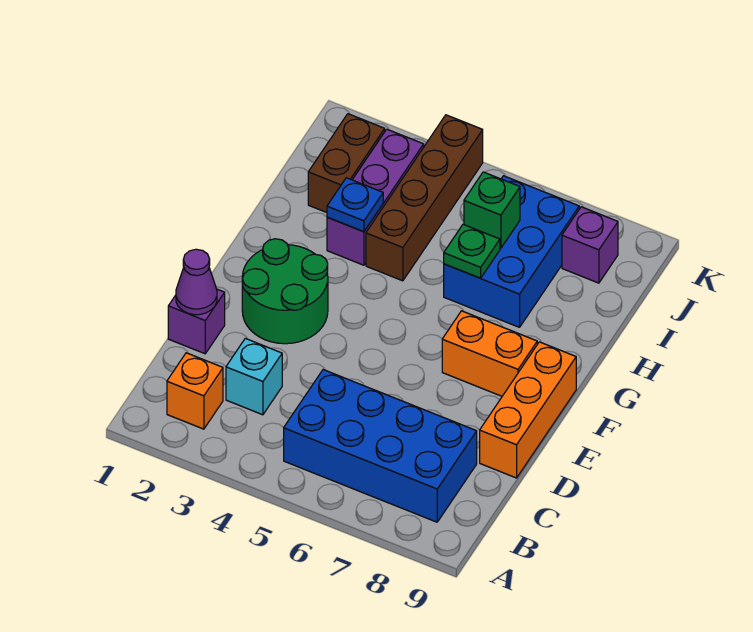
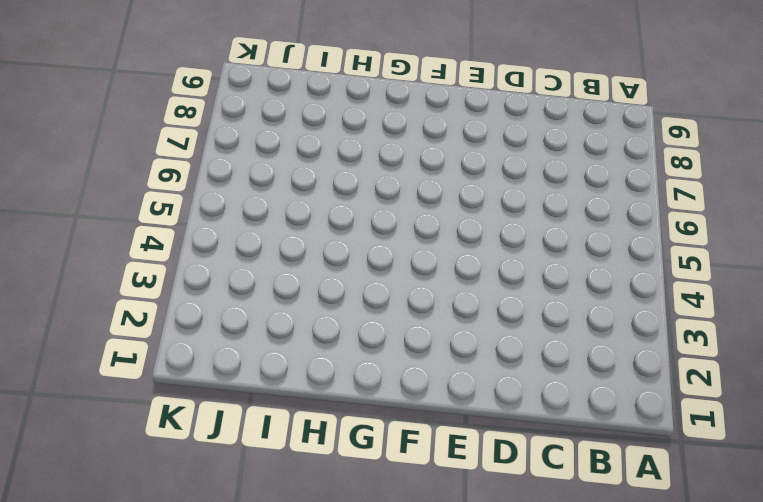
none -> orange 1x1 brick [167,353,223,429]
none -> blue 2x4 brick [284,370,477,522]
none -> cyan 1x1 brick [226,338,282,415]

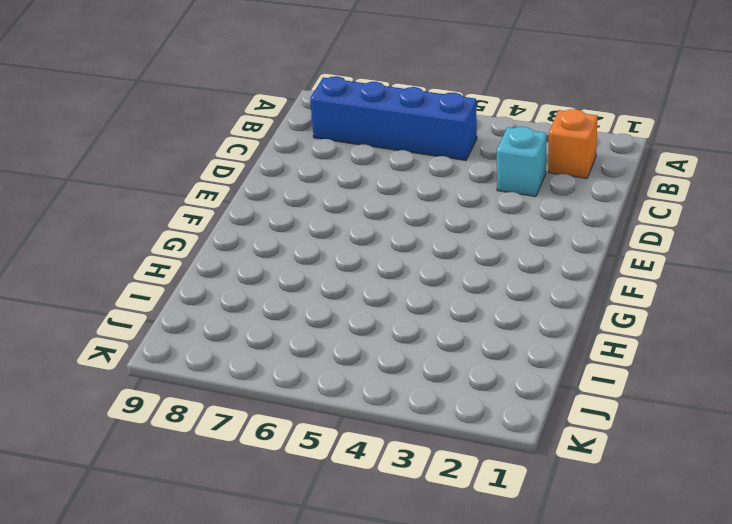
blue 1x4 brick [310,76,477,160] -> blue 2x4 brick [284,370,477,522]
none -> purple 1x1 brick [168,289,225,354]
none -> orange 1x3 brick [480,342,576,478]
none -> green 2x2 round brick [242,239,328,344]

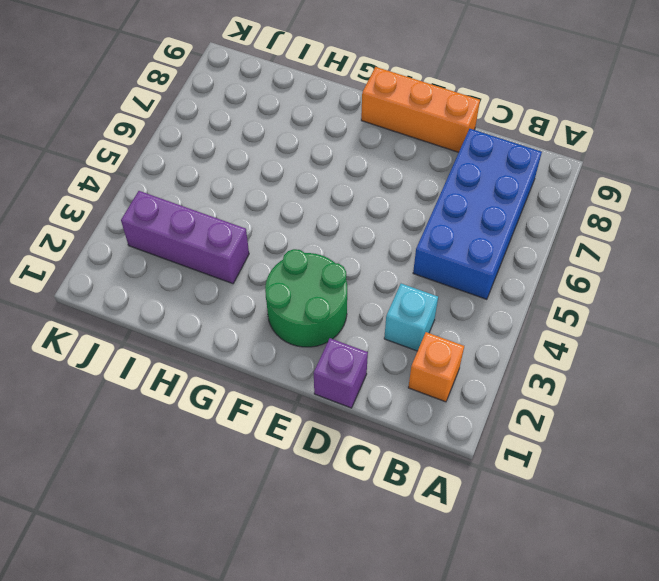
none -> orange 1x2 brick [442,311,537,396]
none -> brown 1x4 brick [366,115,483,281]
none -> blue 2x3 brick [444,176,579,327]

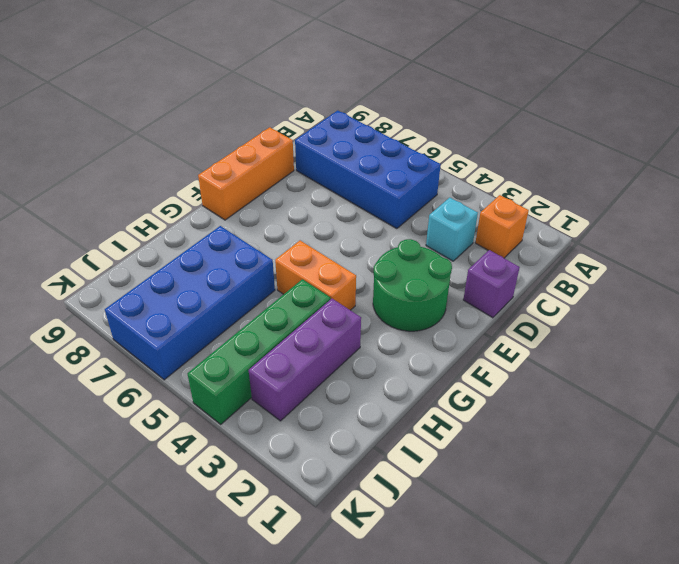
orange 1x2 brick [275,241,356,310] -> orange 1x2 brick moved to [442,311,537,396]
green 1x4 brick [188,279,331,424] -> brown 1x4 brick [366,115,483,281]
blue 2x4 brick [105,226,275,380] -> blue 2x3 brick [444,176,579,327]
none -> brown 1x2 brick [308,114,385,213]
none -> purple 1x1 brick [562,207,618,283]
none -> purple 1x1 cone [176,249,217,315]

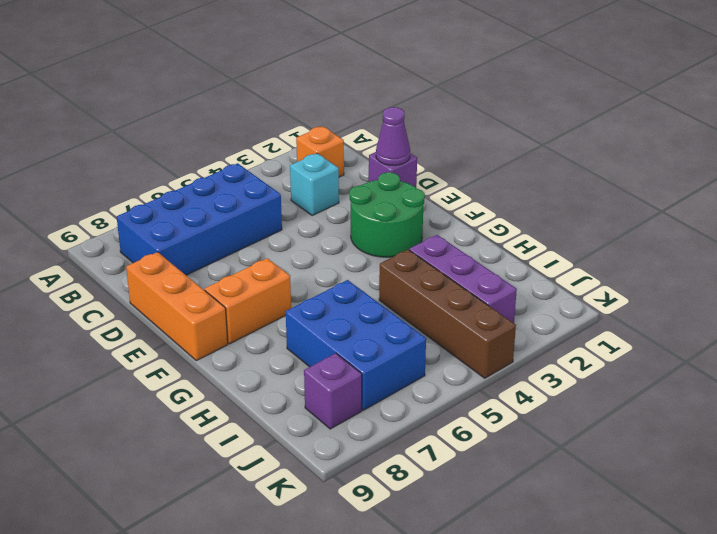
none -> brown 1x2 brick [308,114,385,213]
none -> blue 1x1 plate [327,178,383,232]
none -> green 1x1 plate [444,224,500,278]

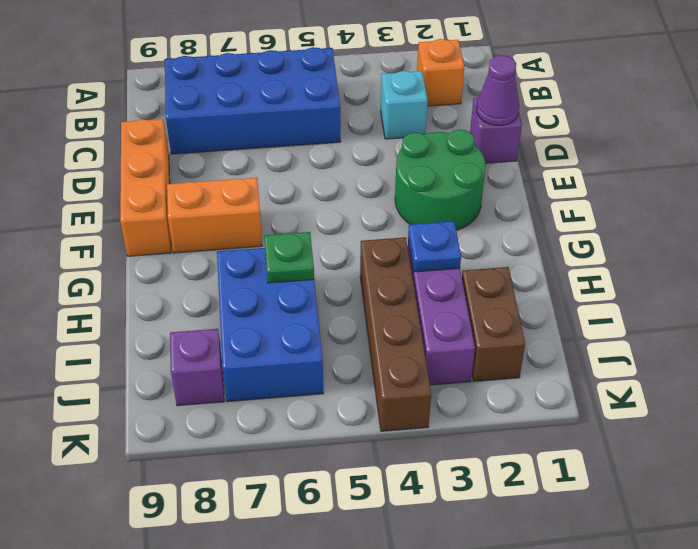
none -> green 1x1 brick [464,172,520,248]

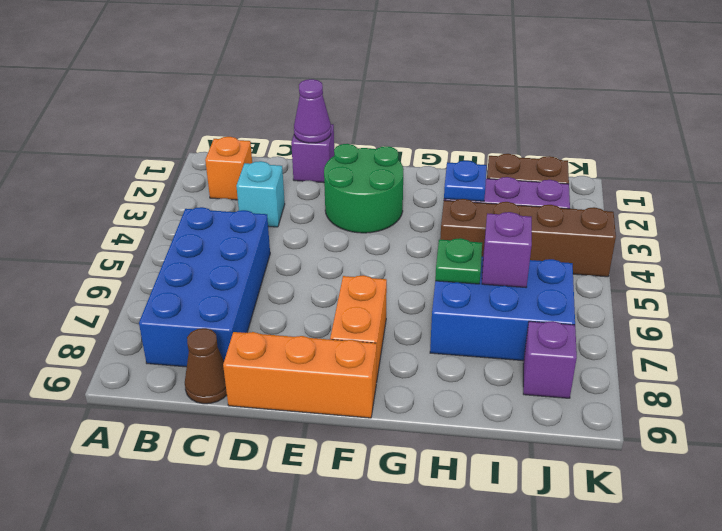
brown 1x1 cone [185,328,227,404] -> none
purple 1x1 brick [482,212,532,288] -> green 1x1 brick [464,172,520,248]

